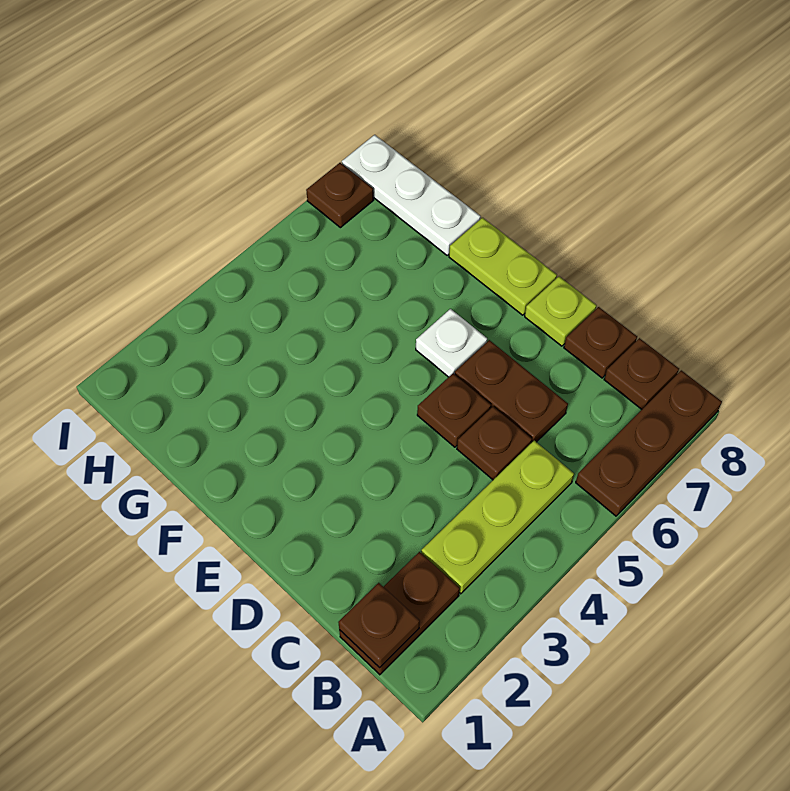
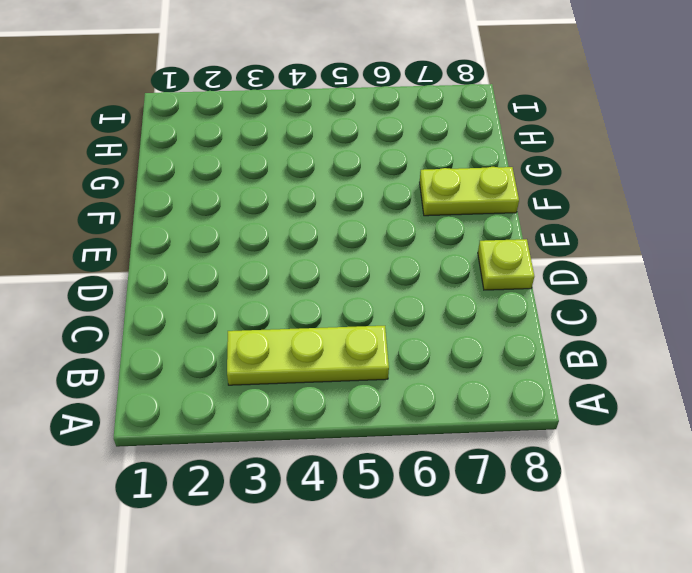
lime 1x2 plate [420,167,519,216] -> lime 1x2 plate turned to [449,218,557,315]
none -> brown 1x3 plate [576,370,722,516]
none -> brown 1x2 plate [339,552,460,675]
none -> brown 1x1 plate [604,338,679,409]

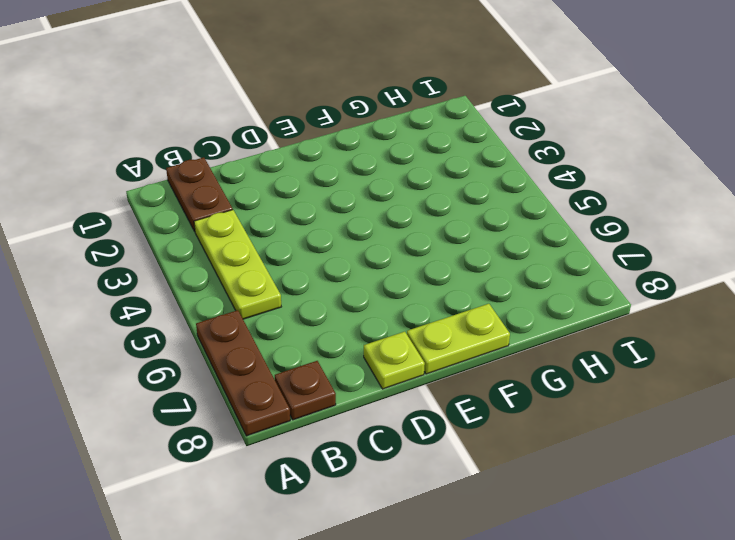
none -> brown 1x1 plate [457,407,532,480]
none -> brown 1x2 plate [455,340,568,443]
none -> brown 1x1 plate [564,307,637,378]

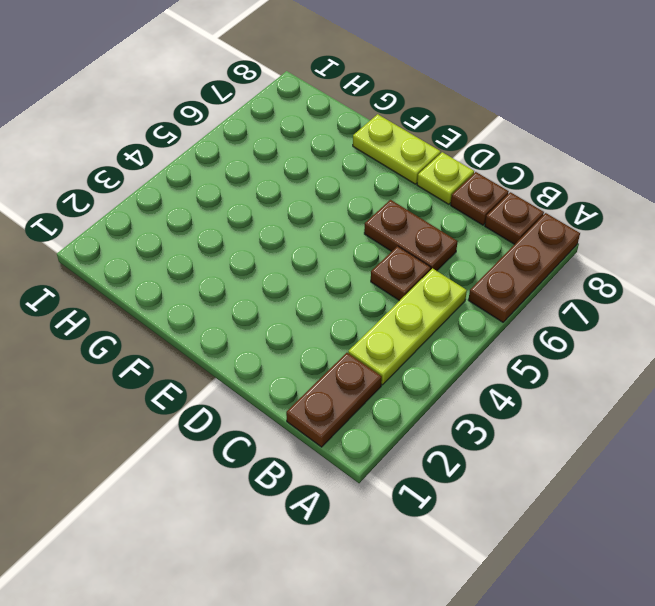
none -> brown 1x1 plate [417,374,491,447]
none -> white 1x1 plate [416,309,487,377]
none -> white 1x3 plate [342,135,481,255]

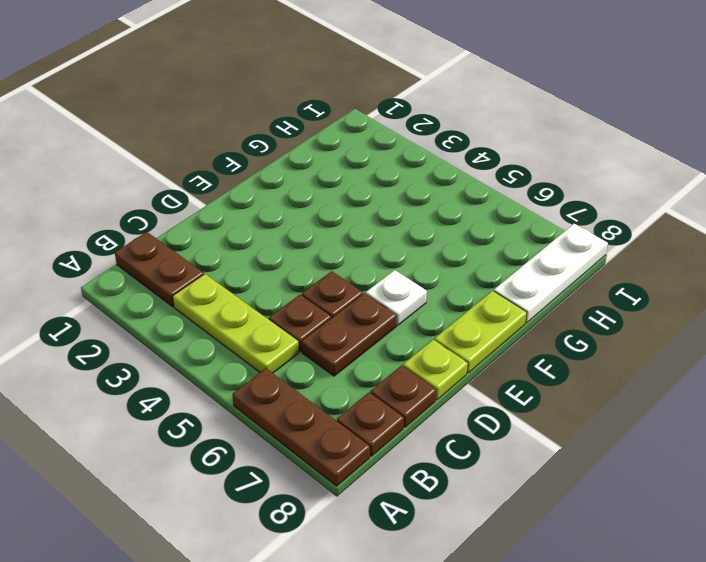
none -> brown 1x1 plate [306,163,374,228]
none -> brown 1x1 plate [338,583,420,668]

